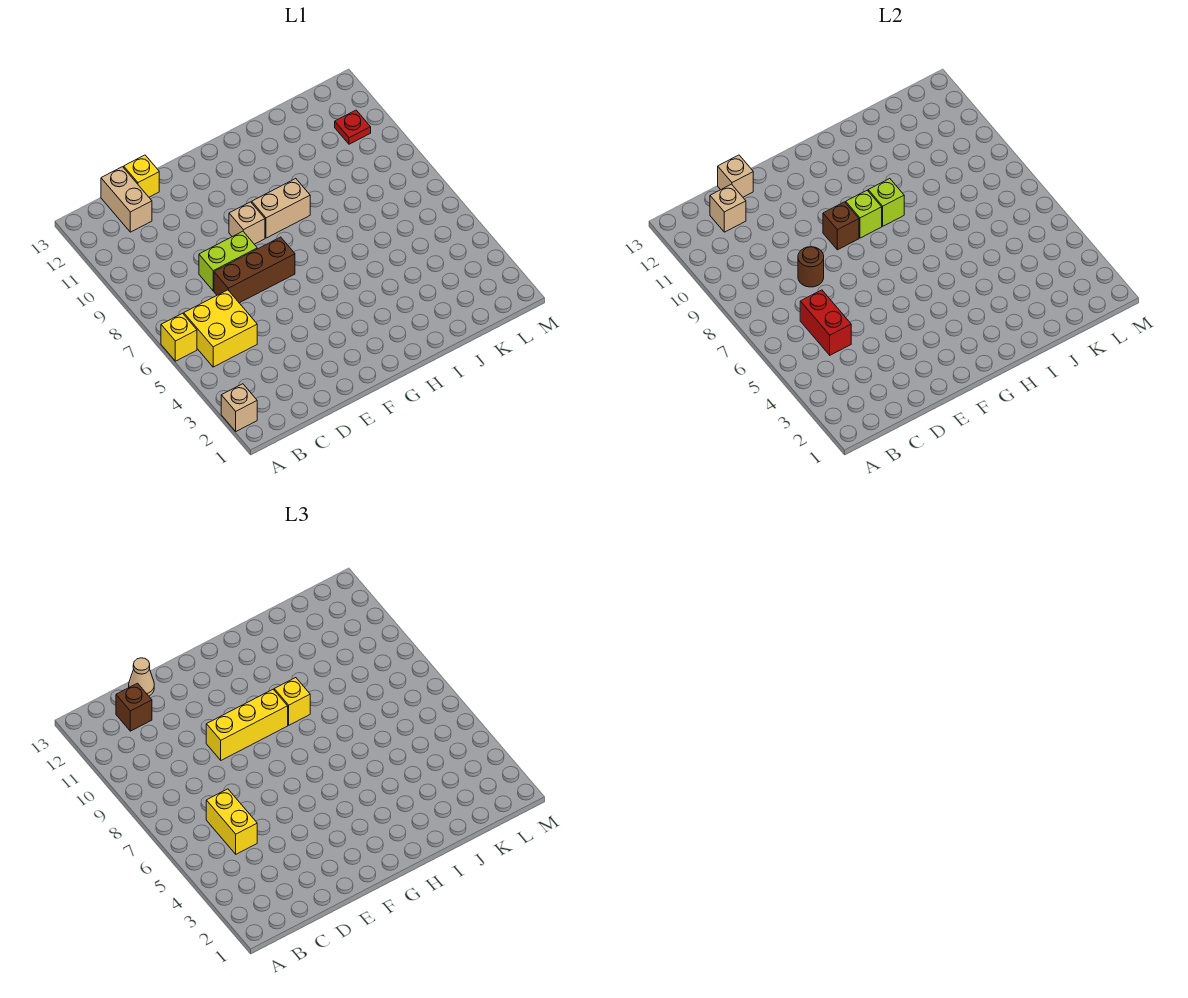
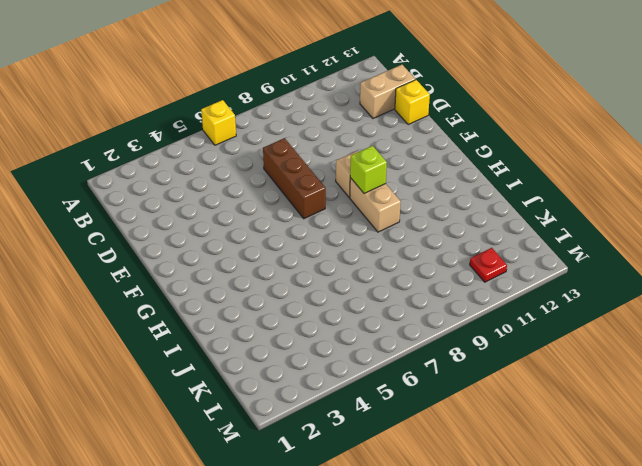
none -> tan 1x1 brick [221,384,257,431]
none -> yellow 2x2 brick [184,290,257,367]
none -> lime 1x2 brick [199,231,257,291]

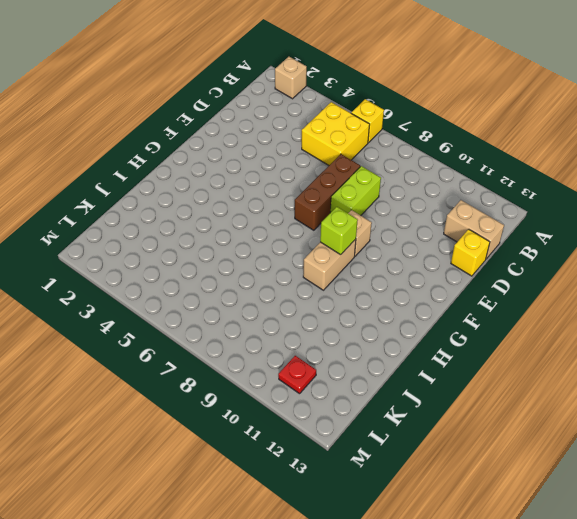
none -> red 1x2 brick [800,290,851,355]
none -> tan 1x1 brick [710,184,746,232]
none -> brown 1x1 round brick [798,247,824,287]

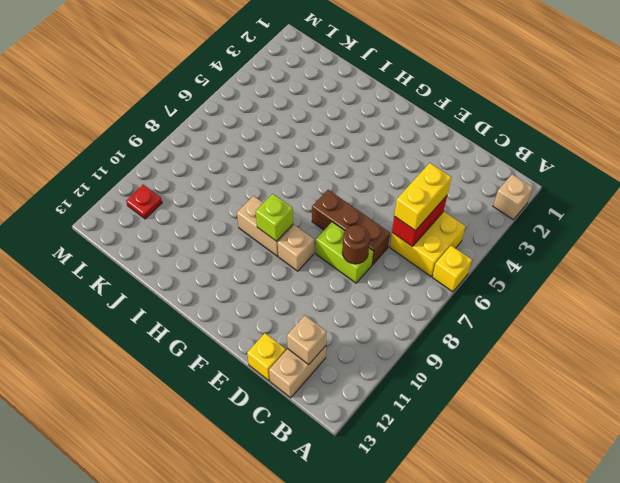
none -> tan 1x1 brick [718,155,753,197]
none -> brown 1x1 brick [823,202,859,250]
none -> lime 1x1 brick [868,179,904,226]

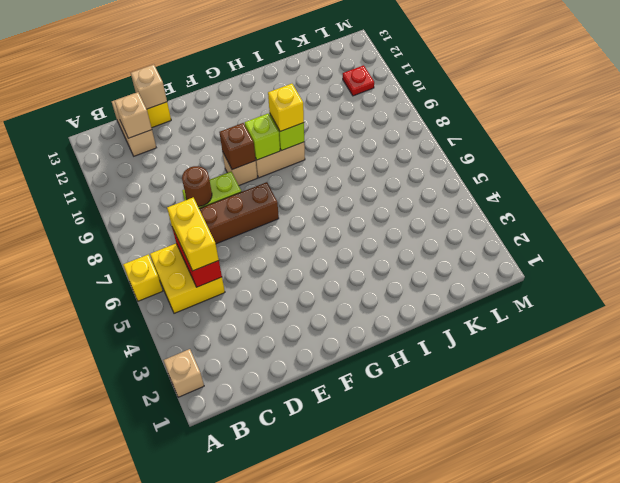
none -> brown 1x1 brick [116,683,152,731]
none -> tan 1x1 cone [129,658,154,696]
none -> yellow 1x3 brick [206,689,288,760]

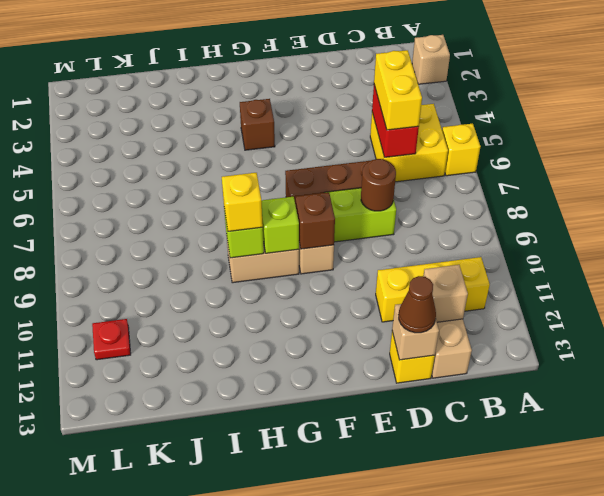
yellow 1x3 brick [376,257,490,322] -> yellow 1x3 brick moved to [206,689,288,760]
brown 1x1 cone [399,276,436,333] -> tan 1x1 cone [129,658,154,696]
brown 1x1 brick [240,99,275,150] -> brown 1x1 brick moved to [116,683,152,731]

